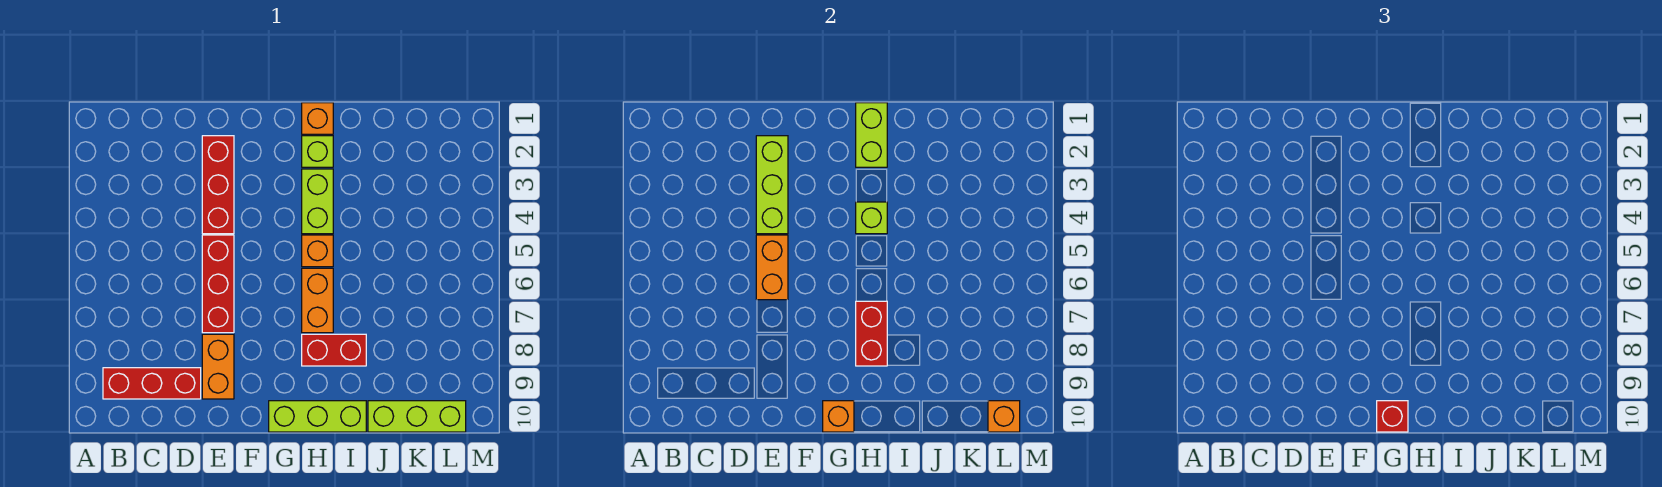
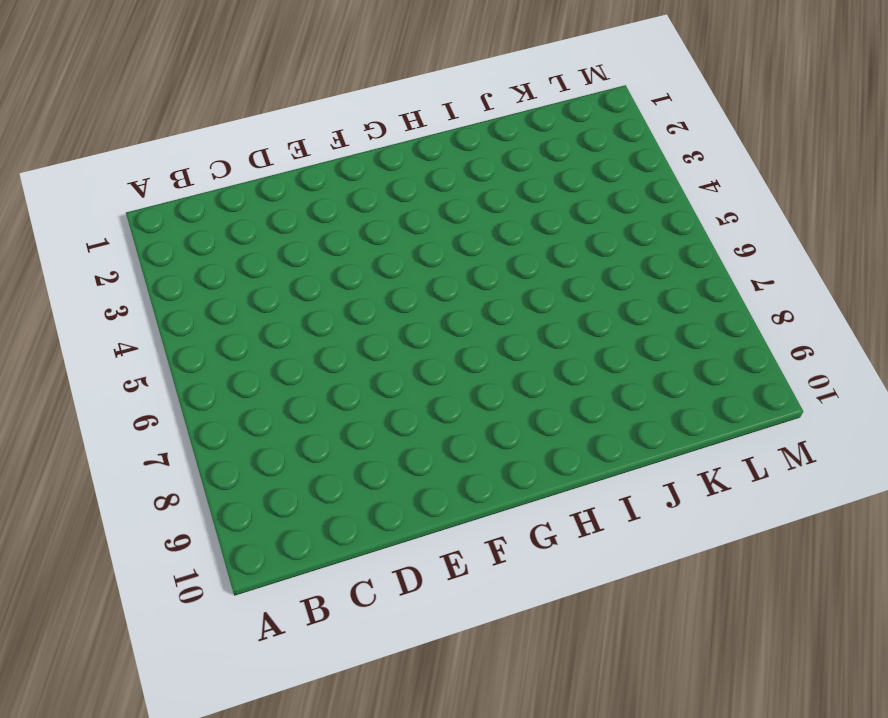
none -> red 1x3 brick [103,368,201,399]
none -> red 1x3 brick [202,136,234,234]
none -> red 1x3 brick [202,235,234,333]

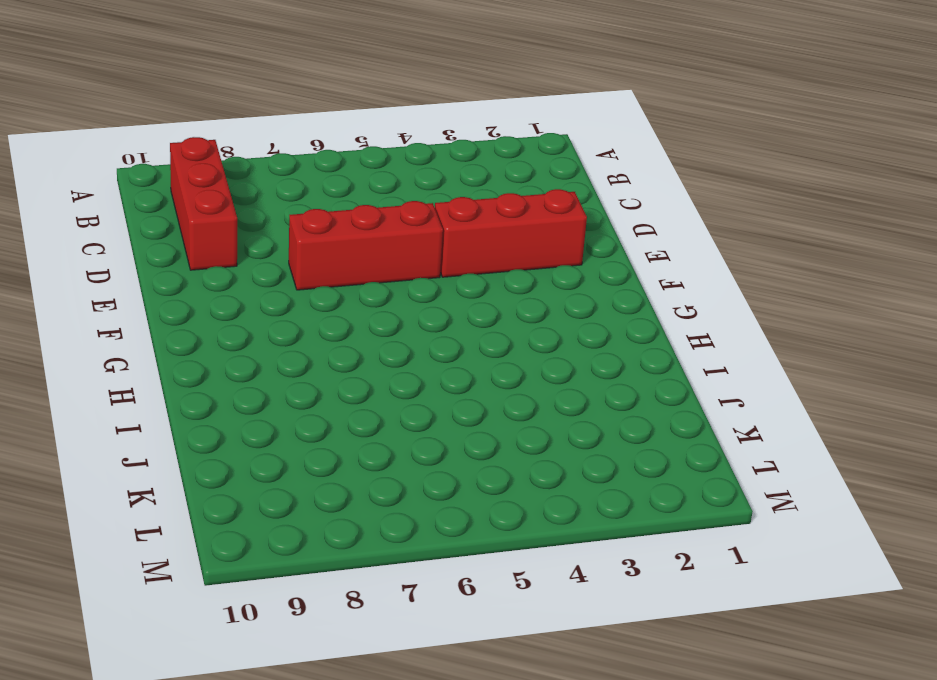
none -> orange 1x2 brick [202,334,234,399]
none -> lime 1x3 brick [269,401,366,432]
none -> orange 1x1 brick [302,103,333,134]

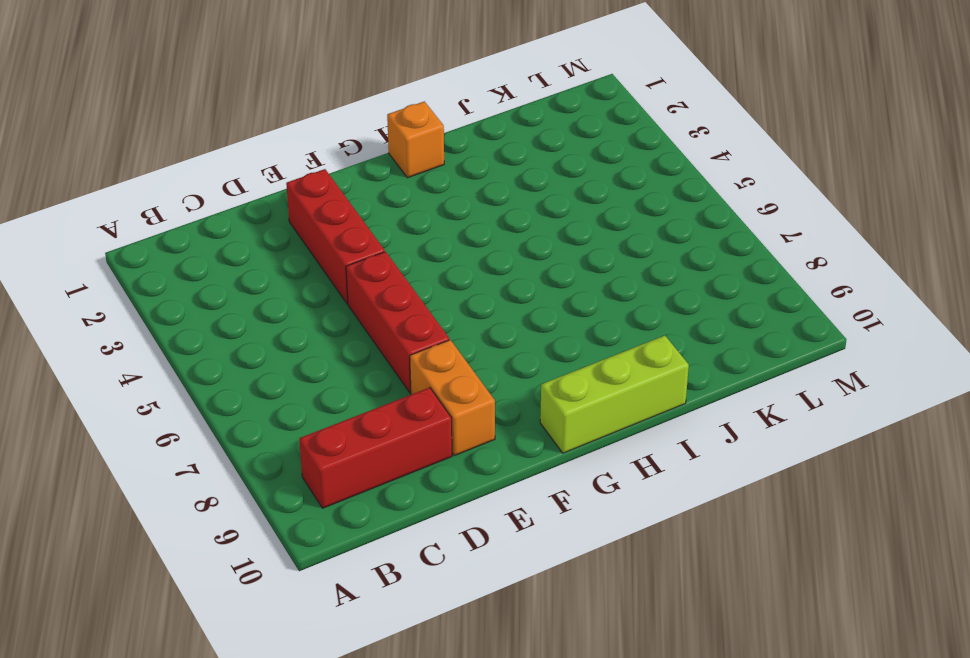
none -> lime 1x1 brick [302,136,333,167]
none -> lime 1x2 brick [302,169,333,234]
none -> orange 1x1 brick [302,235,333,267]

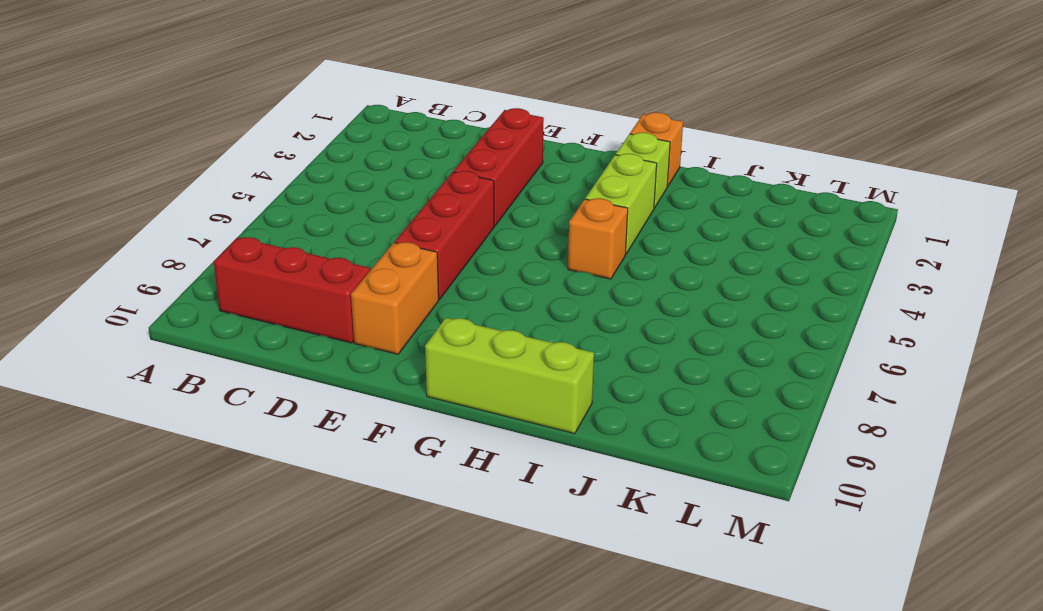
none -> orange 1x2 brick [302,268,333,333]
none -> red 1x2 brick [302,334,366,366]
none -> lime 1x3 brick [368,401,466,432]

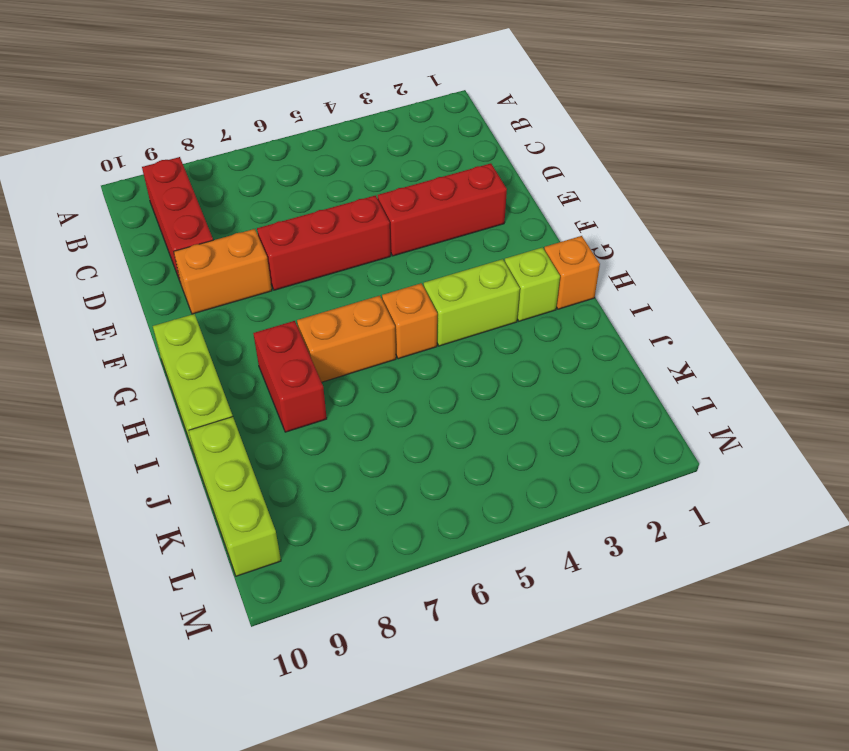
none -> lime 1x3 brick [756,136,788,234]
none -> orange 1x2 brick [756,235,788,300]
none -> orange 1x1 brick [823,401,854,432]

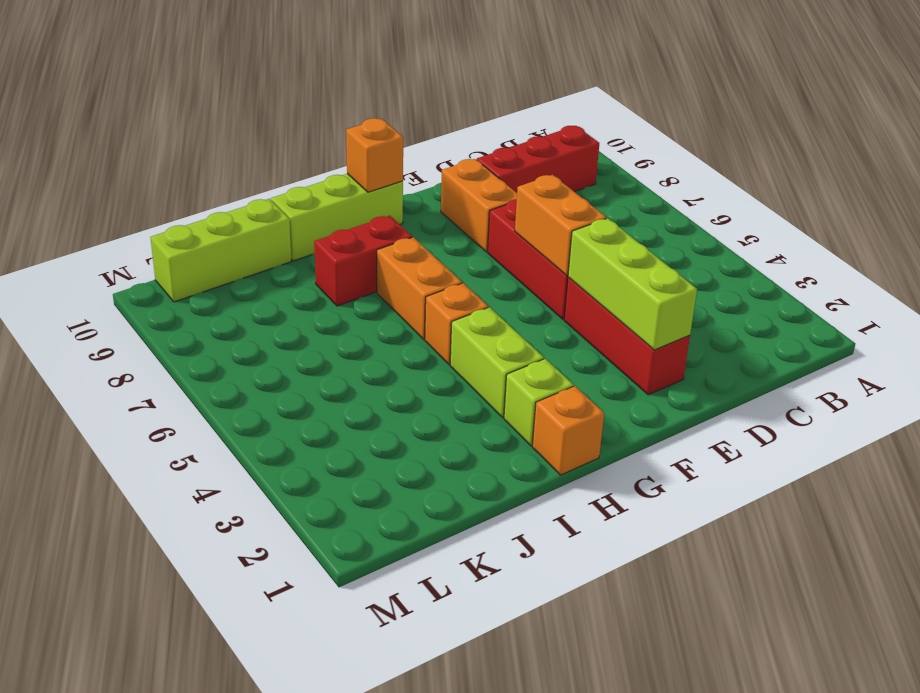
none -> lime 1x2 brick [856,103,887,167]
none -> lime 1x1 brick [856,202,887,234]
none -> red 1x2 brick [856,301,887,366]

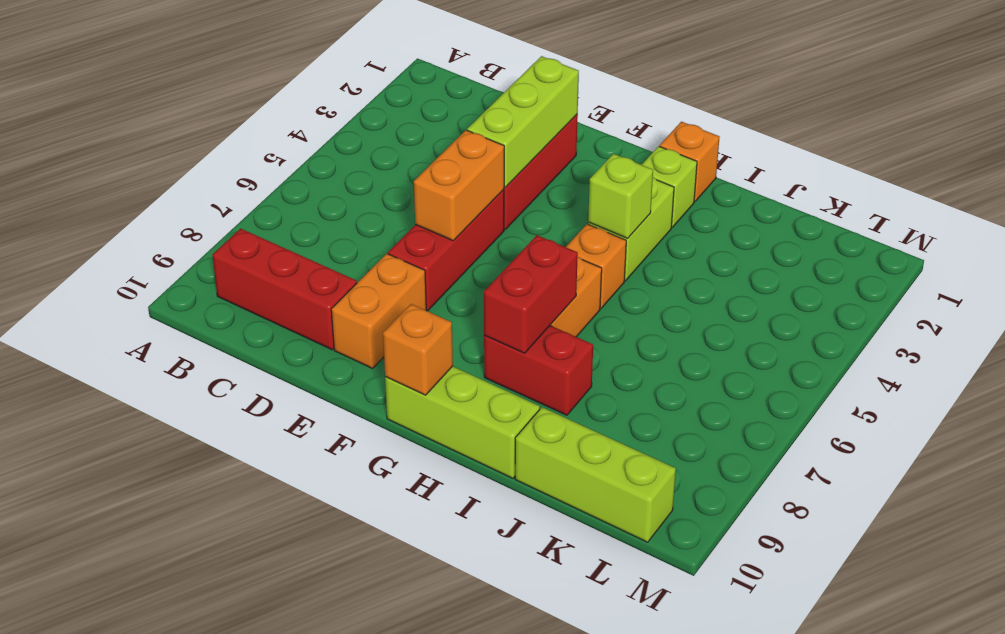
none -> lime 1x2 brick [856,103,887,167]
none -> orange 1x1 brick [988,401,1020,432]
none -> red 1x1 brick [1377,401,1408,432]

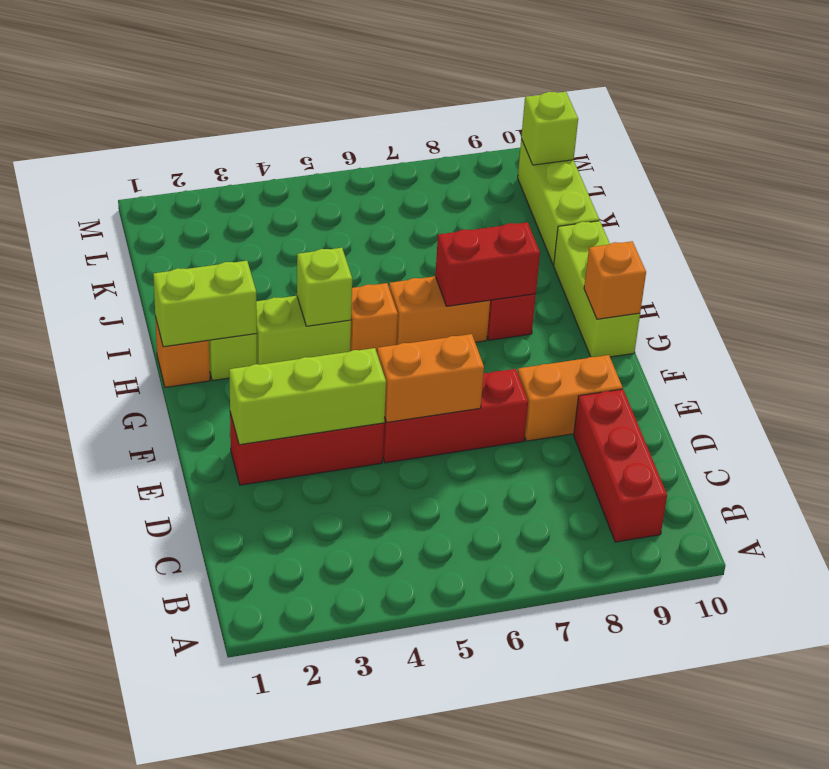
lime 1x1 brick [521,92,578,165] -> orange 1x1 brick [988,401,1020,432]
none -> red 1x1 brick [1377,401,1408,432]

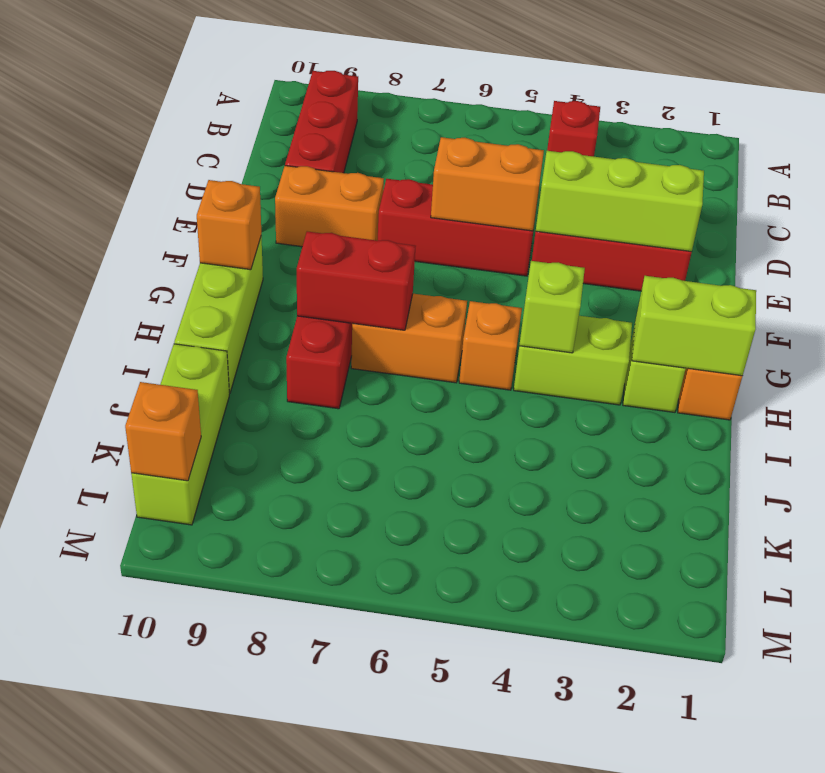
red 1x1 brick [547,101,600,157] -> red 1x1 brick moved to [1377,401,1408,432]

